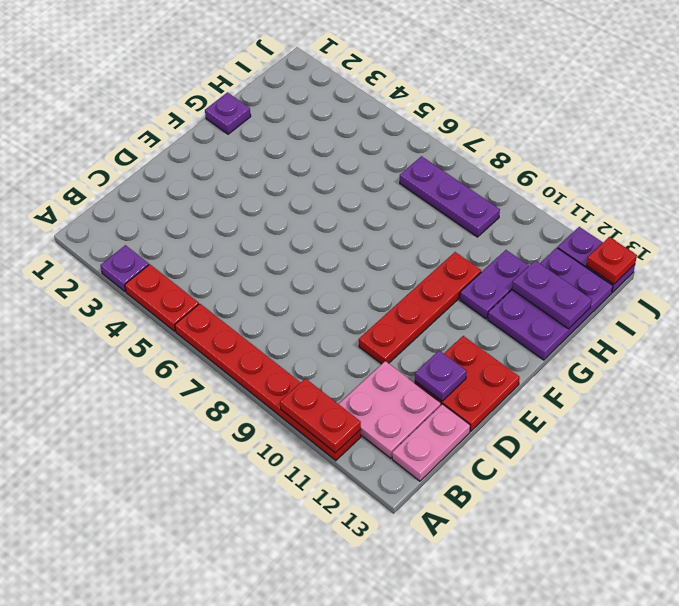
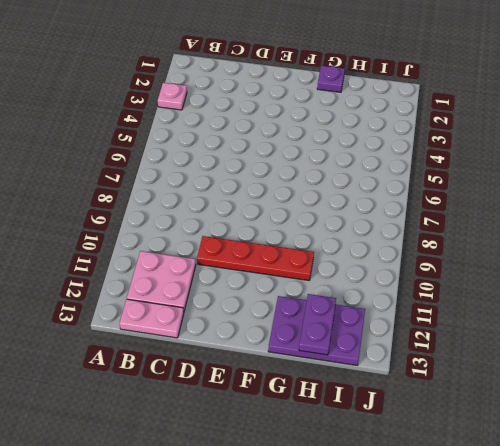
pink 1x1 plate [158,83,187,110] -> purple 1x1 plate [100,245,149,292]
none -> red 1x2 plate [125,264,199,332]
none -> red 1x6 plate [175,304,361,461]
none -> red 2x2 plate [415,336,520,431]

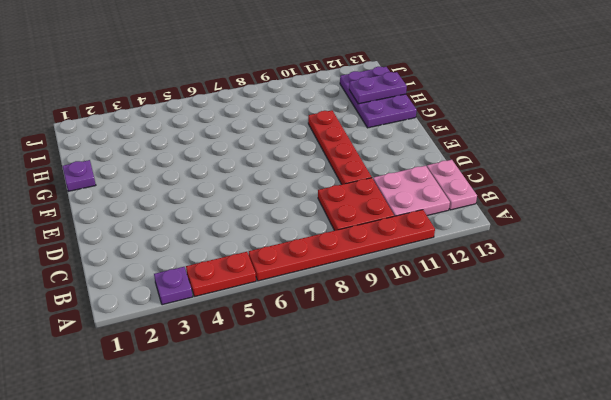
red 2x2 plate [318,178,394,231] -> red 2x2 plate moved to [415,336,520,431]
none -> purple 1x2 plate [460,250,529,319]
none -> purple 1x3 plate [400,156,500,237]
none -> purple 1x2 plate [558,227,635,293]

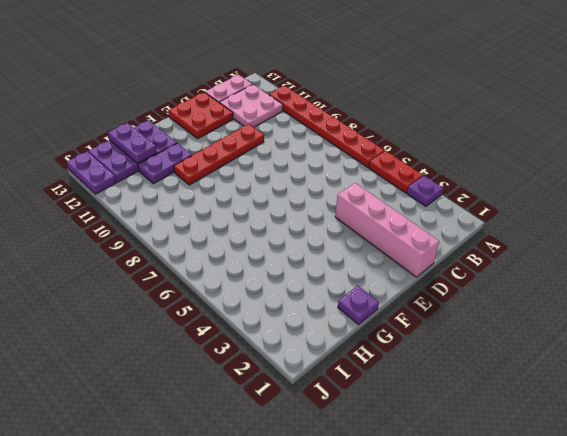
pink 1x4 brick [335,183,439,277] -> none
none -> purple 1x3 plate [400,156,500,237]
none -> red 1x2 plate [280,378,361,453]
none -> purple 1x1 plate [415,351,467,401]

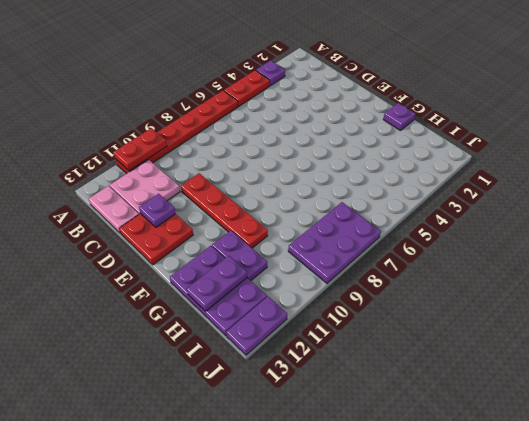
purple 2x3 plate [288,202,381,283] -> purple 1x3 plate [400,156,500,237]
none -> red 1x1 plate [586,237,637,284]

